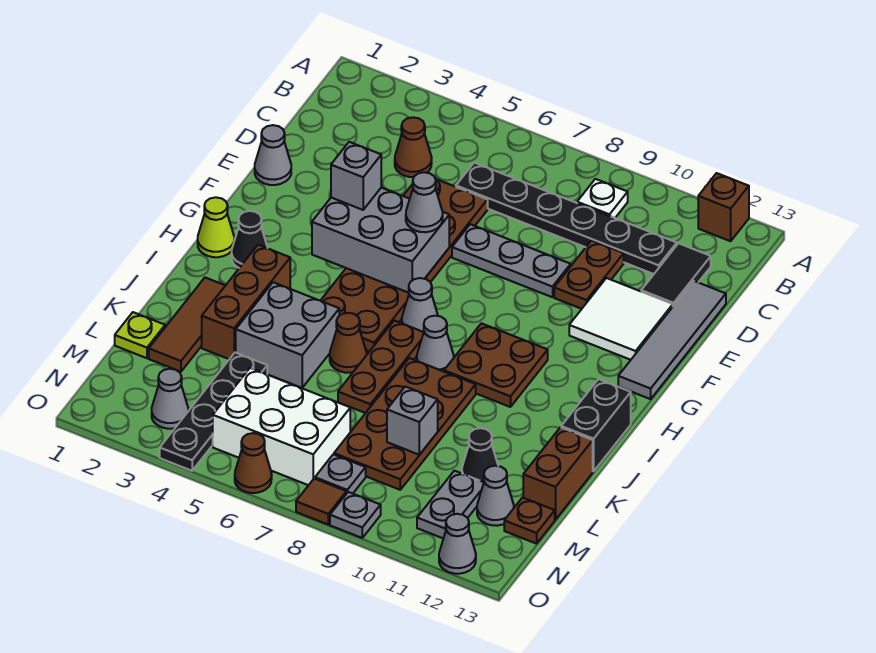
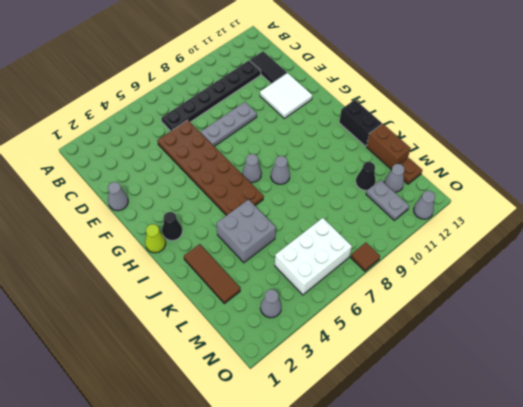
none -> brown 1x1 brick [698,173,749,241]
none -> white 1x1 plate [577,179,628,218]
none -> brown 1x1 cone [395,117,432,177]
none -> brown 1x2 plate [554,241,624,309]

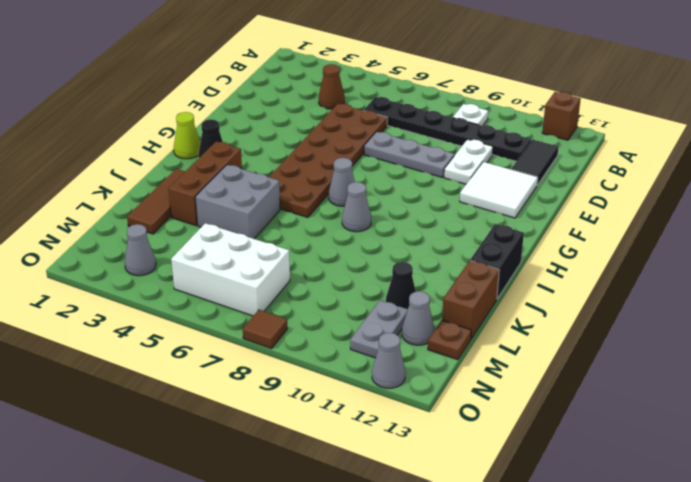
white 1x2 plate [444,139,493,184] -> brown 1x2 plate [554,241,624,309]
none -> grey 1x4 tile [618,281,726,399]
none -> grey 1x1 cone [255,125,291,185]
none -> brown 2x2 plate [444,323,548,407]
none -> brown 1x3 plate [338,321,424,413]

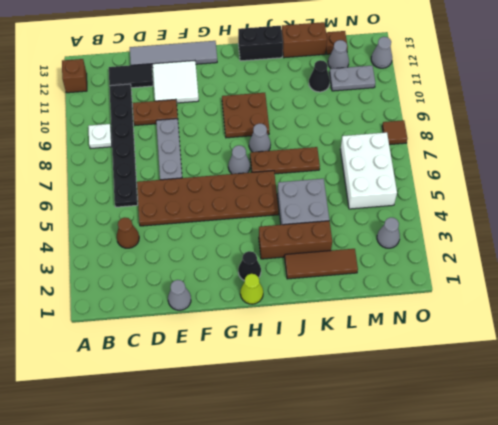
none -> brown 1x1 cone [330,313,367,373]
none -> brown 2x4 plate [334,358,476,490]
none -> lime 1x1 plate [115,312,165,358]
none -> black 1x4 plate [160,352,267,471]

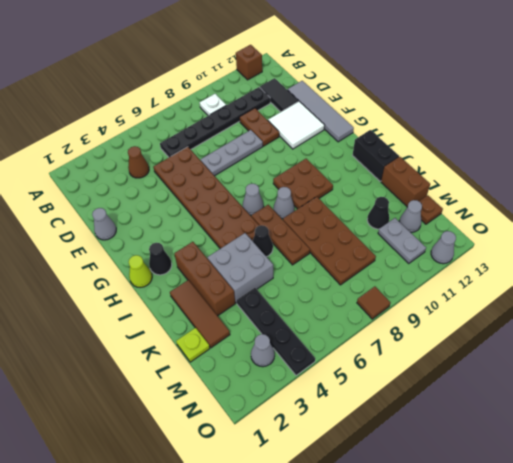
black 1x1 cone [253,225,273,257] -> brown 1x1 cone [330,313,367,373]
none -> white 2x3 brick [213,368,350,485]
none -> grey 1x1 plate [315,454,366,494]
none -> brown 1x1 cone [235,433,272,493]
none -> grey 1x1 plate [330,492,381,538]

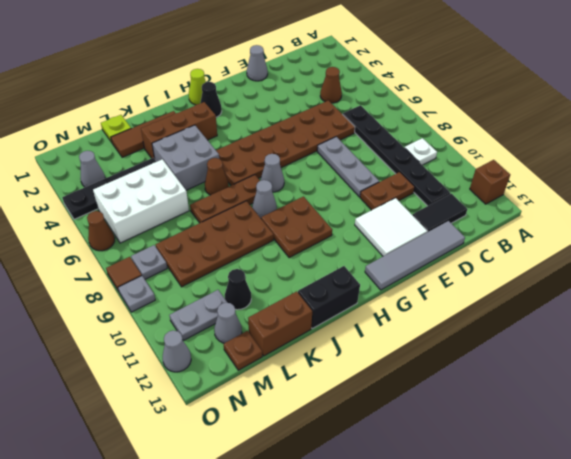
white 2x3 brick [93,159,189,243] -> white 2x3 brick turned to [213,368,350,485]
none -> grey 2x3 brick [312,188,449,293]
none -> grey 1x1 brick [387,387,438,455]
none -> grey 1x1 brick [331,142,381,210]
none -> grey 1x1 cone [406,172,443,232]

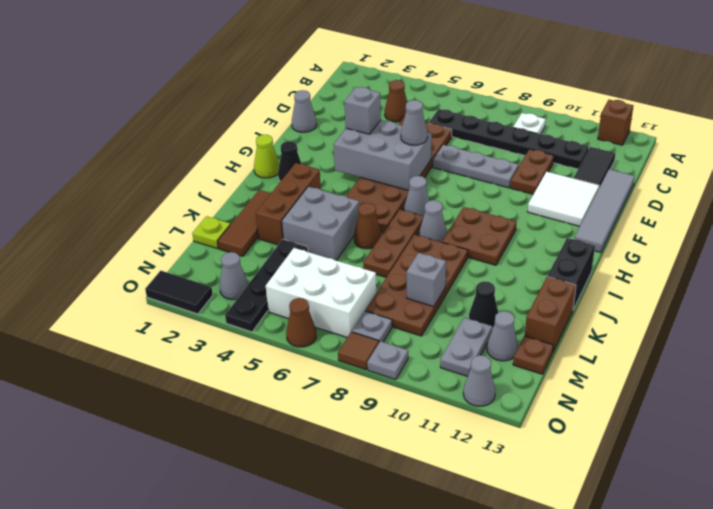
black 1x2 tile [145,271,213,314] -> none

